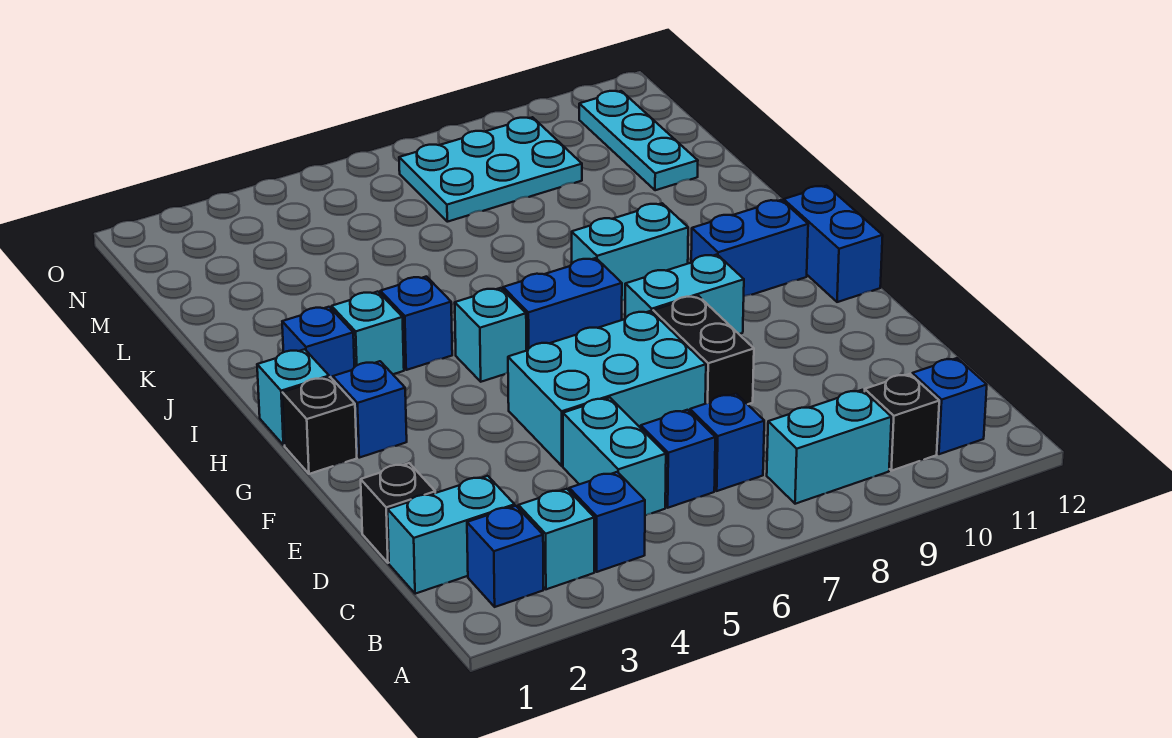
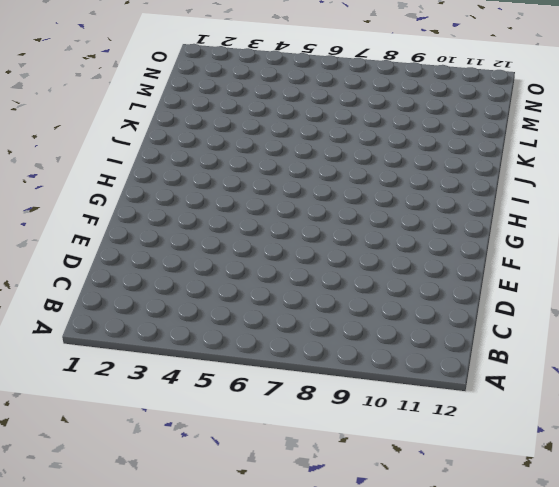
none -> blue 1x1 brick [467,506,543,607]
none -> cyan 1x1 brick [518,489,594,589]
none -> blue 1x1 brick [569,472,645,572]

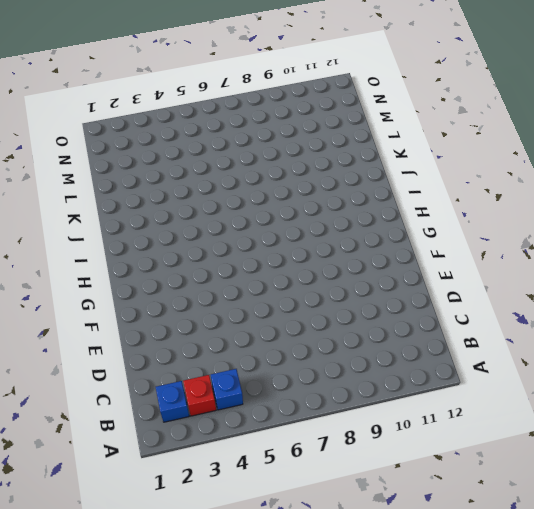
red 1x1 brick [183,375,216,416] -> cyan 1x1 brick [518,489,594,589]
none -> cyan 1x2 brick [767,390,892,504]
none -> black 1x1 brick [865,374,939,471]
none -> blue 1x1 brick [912,358,987,454]

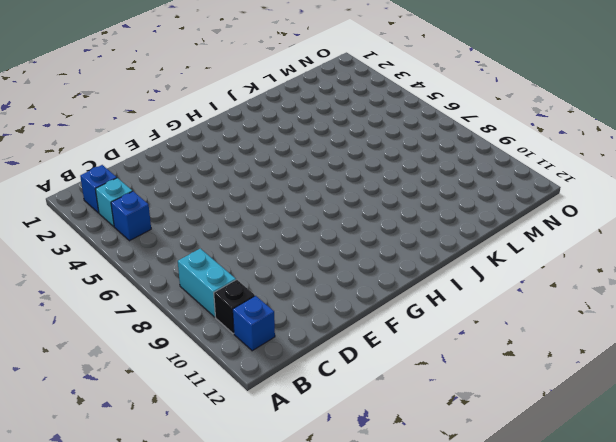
none -> cyan 1x2 brick [388,476,515,594]
none -> cyan 1x2 brick [563,398,666,515]
none -> blue 1x1 brick [641,410,715,508]

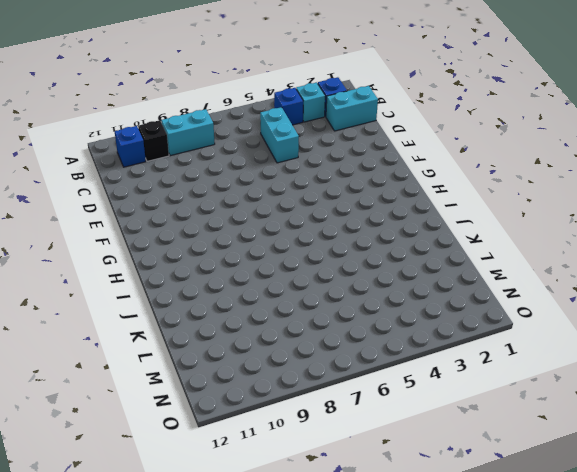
none -> blue 1x1 brick [641,410,715,508]
none -> blue 1x1 brick [690,394,764,491]
none -> black 1x1 brick [361,463,435,563]

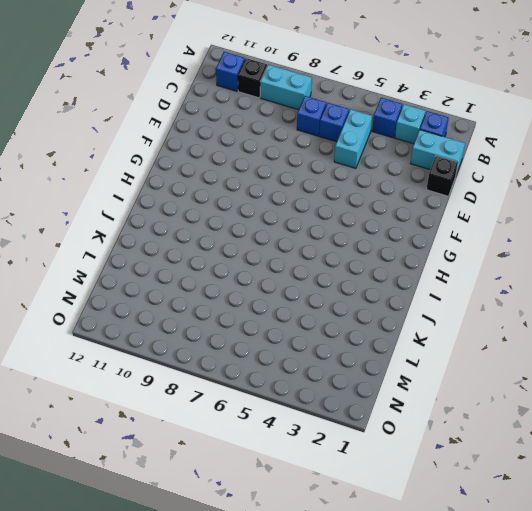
none -> cyan 2x3 brick [508,311,706,466]
none -> black 1x2 brick [653,296,754,404]
none -> black 1x1 brick [282,377,357,474]

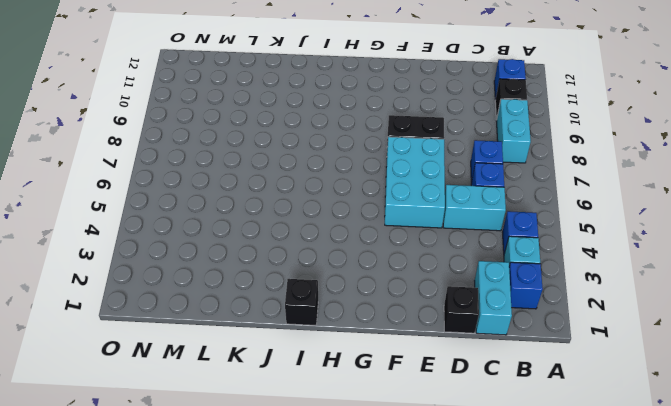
black 1x1 brick [285,279,318,325] -> black 1x1 brick moved to [282,377,357,474]
none -> blue 1x1 brick [333,361,407,458]
none -> cyan 1x2 brick [625,255,744,334]
none -> blue 1x2 brick [784,186,883,302]

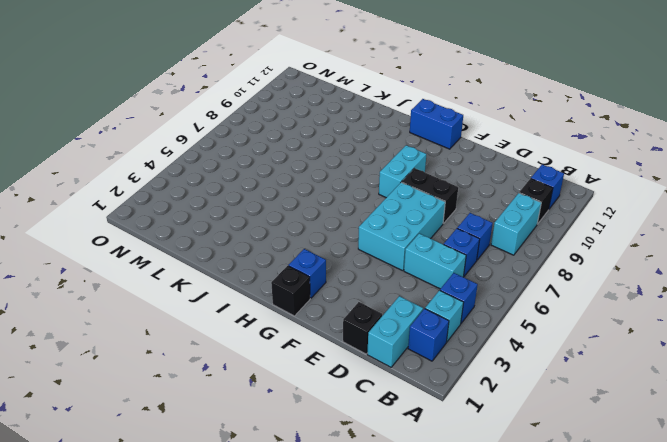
none -> cyan 1x1 brick [257,349,329,445]
none -> cyan 1x1 brick [455,288,526,382]
none -> blue 1x2 brick [503,258,622,351]

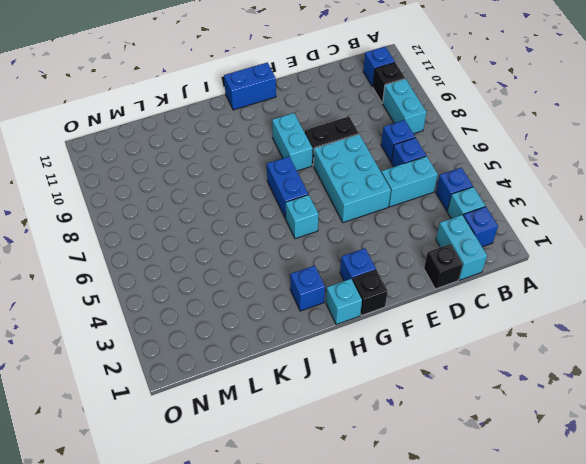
none -> blue 1x2 brick [691,200,808,296]
none -> cyan 1x1 brick [332,292,404,374]
none -> blue 1x1 brick [380,277,452,370]

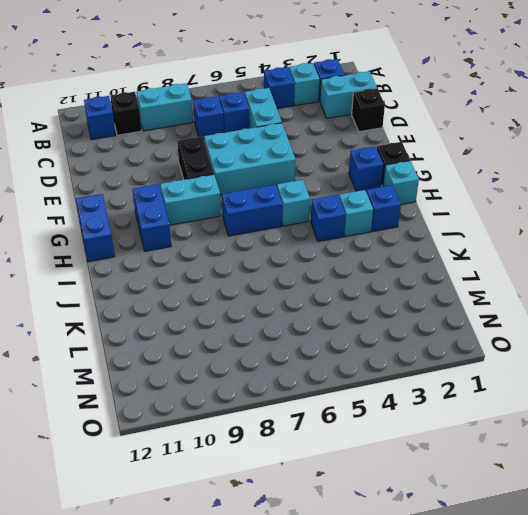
blue 1x2 brick [132,184,171,251] -> blue 1x2 brick turned to [691,200,808,296]
none -> cyan 1x2 brick [572,203,688,301]
none -> cyan 1x3 plate [579,91,698,190]
none -> cyan 2x3 plate [399,117,582,222]

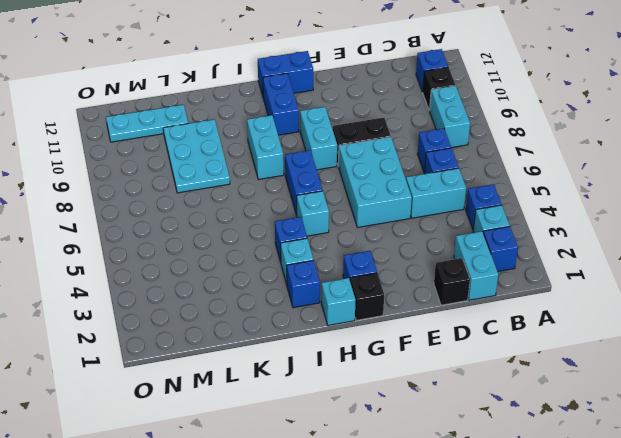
cyan 2x3 plate [163,119,230,193] -> cyan 2x3 plate moved to [399,117,582,222]

